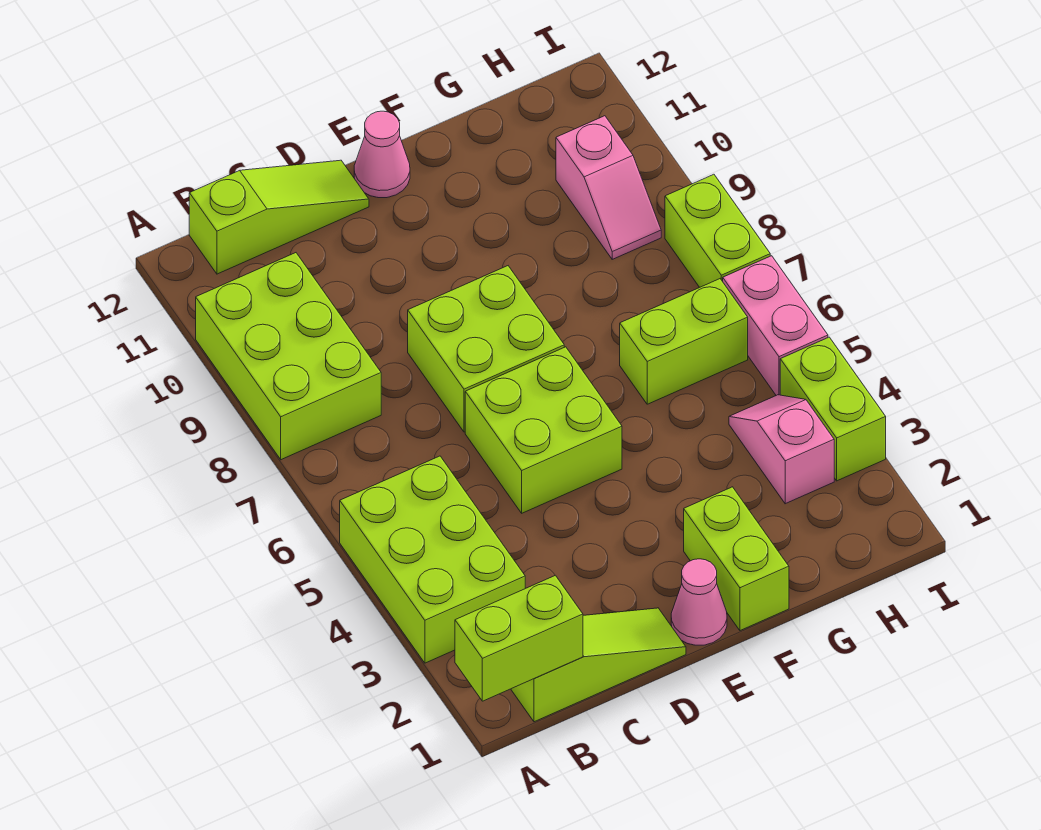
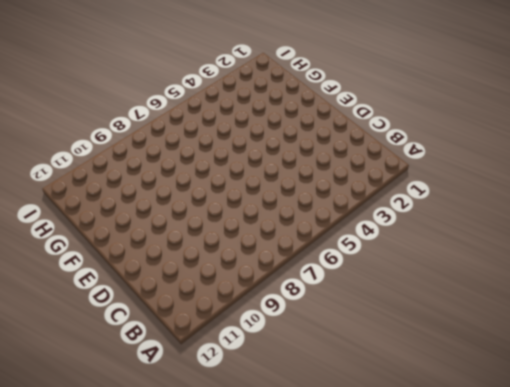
none -> lime 2x3 brick [340,456,525,663]
none -> lime 2x3 brick [196,253,381,460]
none -> lime 1x3 slope [511,608,686,722]

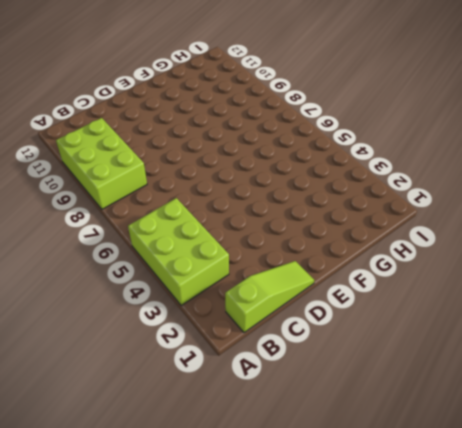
none -> lime 1x3 slope [189,160,369,274]
none -> lime 2x2 brick [465,347,622,513]
none -> lime 2x2 brick [408,266,564,432]

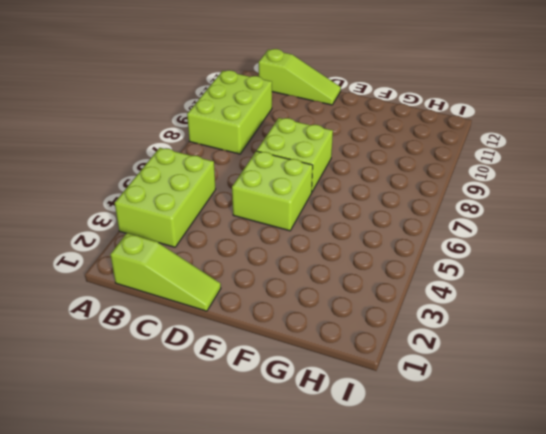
none -> pink 1x1 cone [671,559,727,645]
none -> pink 1x1 cone [354,111,410,198]
none -> lime 1x2 brick [684,487,789,631]

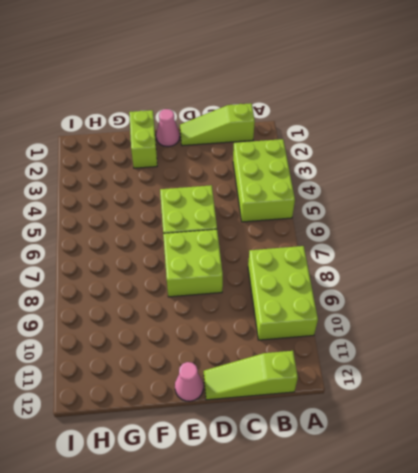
none -> lime 1x2 brick [620,279,748,404]
none -> pink 1x2 slope [729,395,834,504]
none -> pink 1x2 slope [556,116,661,259]

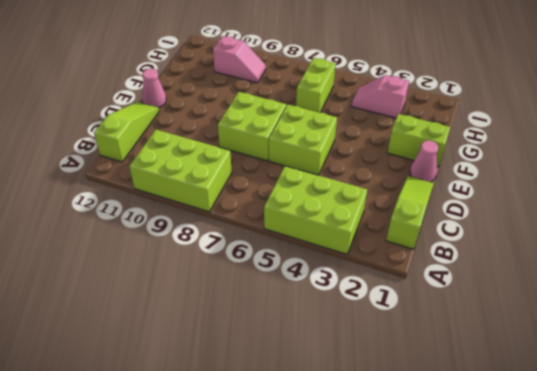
none -> lime 1x2 brick [780,337,886,481]
none -> pink 1x2 brick [723,256,828,395]
none -> lime 1x2 brick [665,174,770,287]

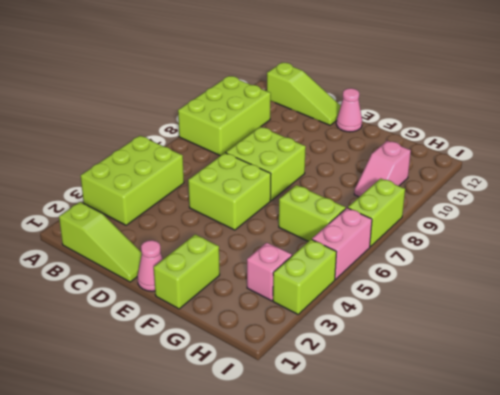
none -> lime 1x2 brick [455,575,583,701]

